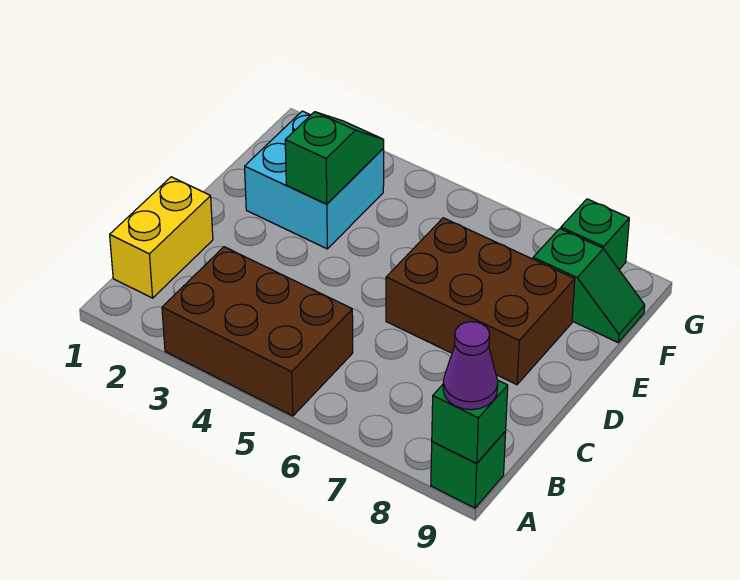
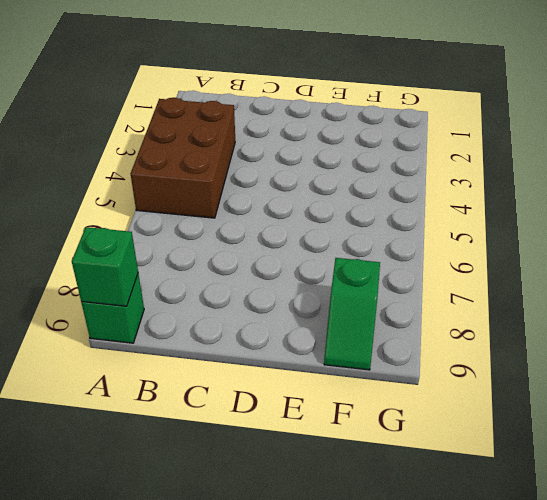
none -> yellow 1x2 brick [110,177,213,298]
none -> brown 2x3 brick [386,218,575,385]

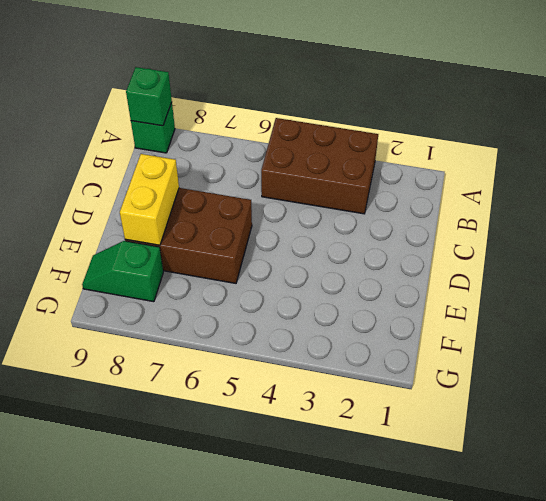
yellow 1x2 brick [120,154,179,245] -> yellow 1x2 brick moved to [110,177,213,298]
none -> cyan 2x2 brick [245,111,384,249]
none -> green 1x1 brick [561,199,629,269]

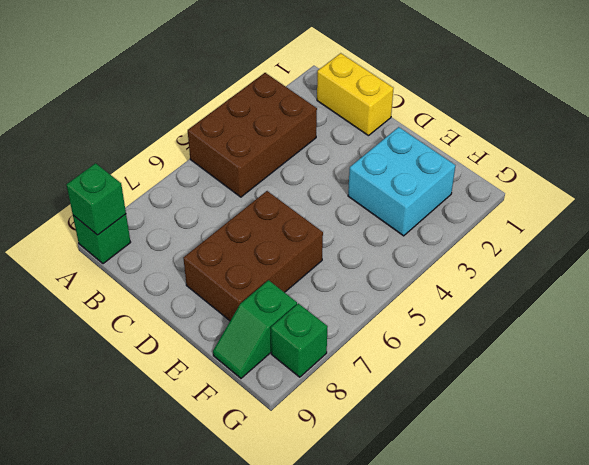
none -> green 1x2 slope [285,112,384,204]
none -> purple 1x1 cone [443,322,498,410]

